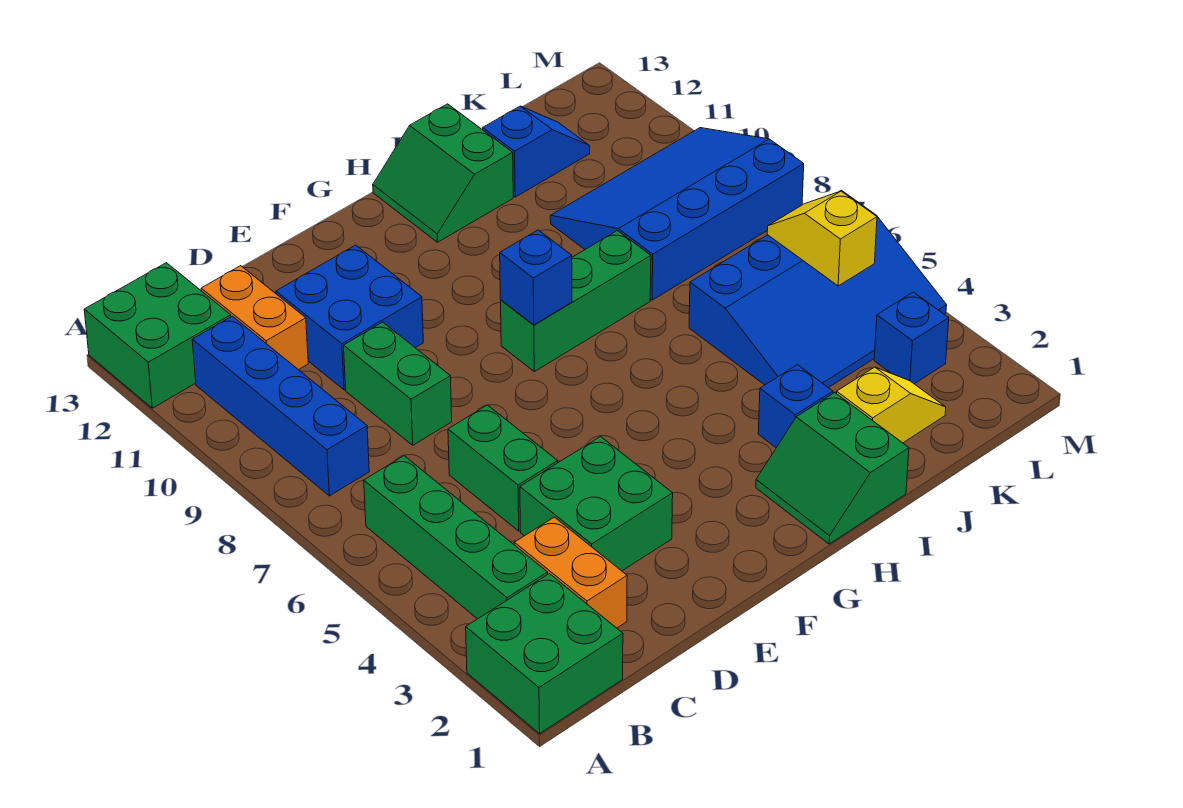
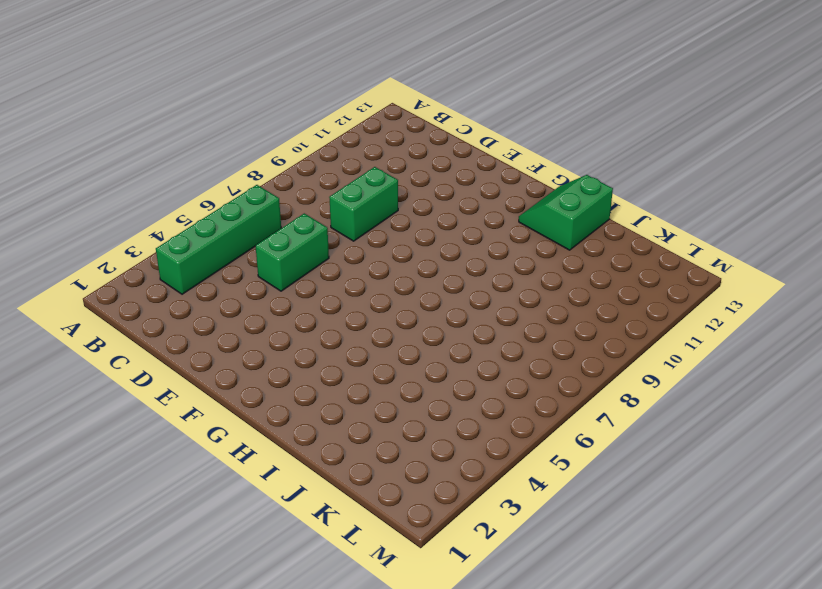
none -> green 2x2 brick [466,574,623,734]
none -> green 2x2 brick [84,263,231,408]
none -> blue 1x4 brick [192,316,369,496]

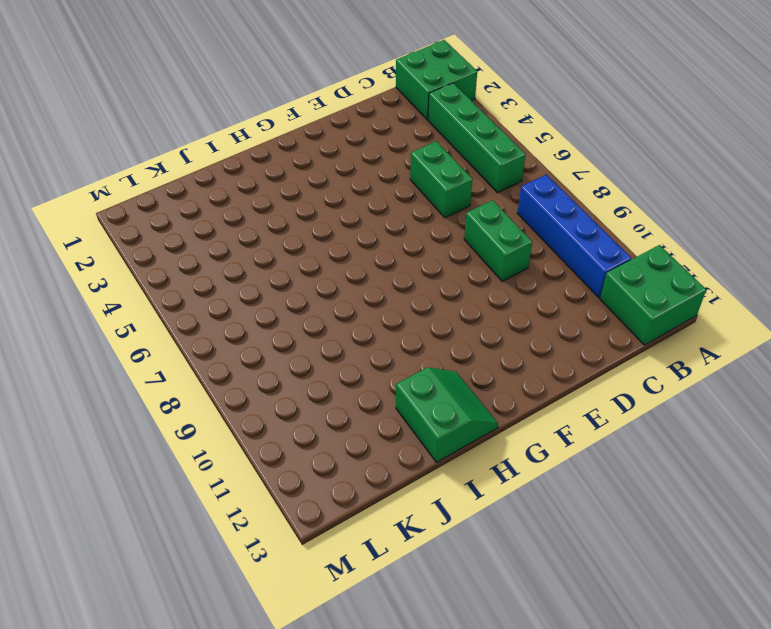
none -> orange 1x2 brick [514,517,627,628]
none -> orange 1x2 brick [201,266,308,370]
none -> green 2x2 brick [520,437,673,571]

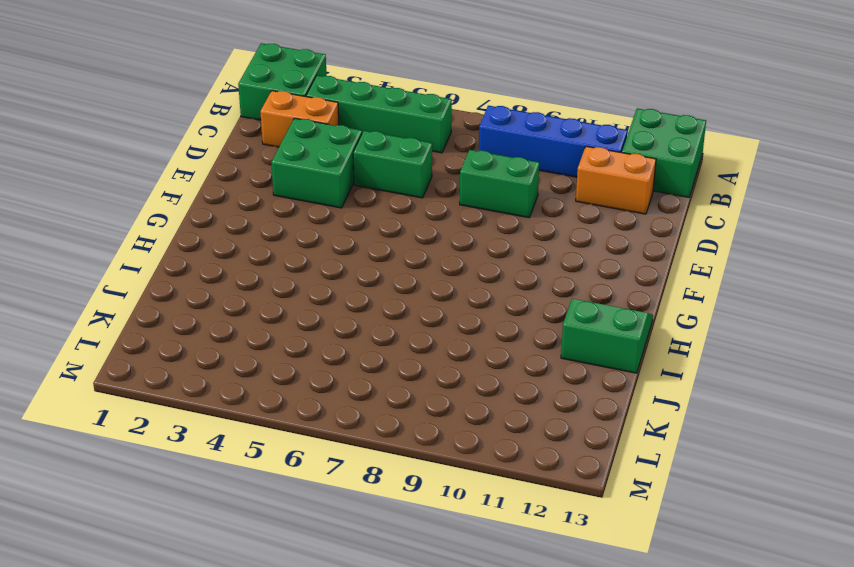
none -> blue 2x2 brick [276,245,423,390]
none -> green 1x3 brick [501,231,651,372]
none -> green 2x2 slope [756,392,909,544]

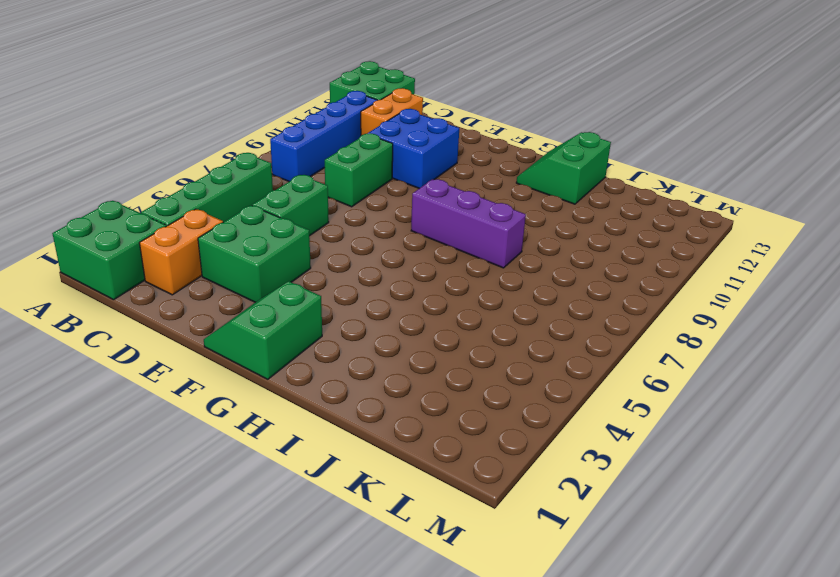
green 2x2 slope [204,281,322,379] -> green 2x2 slope moved to [756,392,909,544]
purple 1x3 brick [411,179,526,268] -> green 1x3 brick [501,231,651,372]
none -> blue 1x1 brick [758,365,833,448]
none -> yellow 1x2 slope [837,367,946,443]
none -> blue 3x4 slope [689,190,947,388]

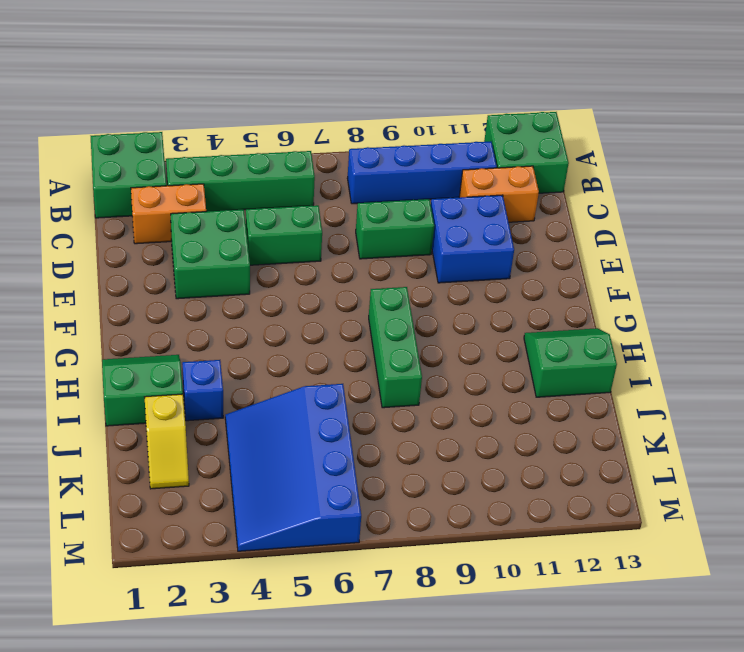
none -> blue 3x4 slope [550,128,804,300]
none -> blue 1x2 slope [482,106,590,197]
none -> blue 1x1 brick [874,292,949,384]

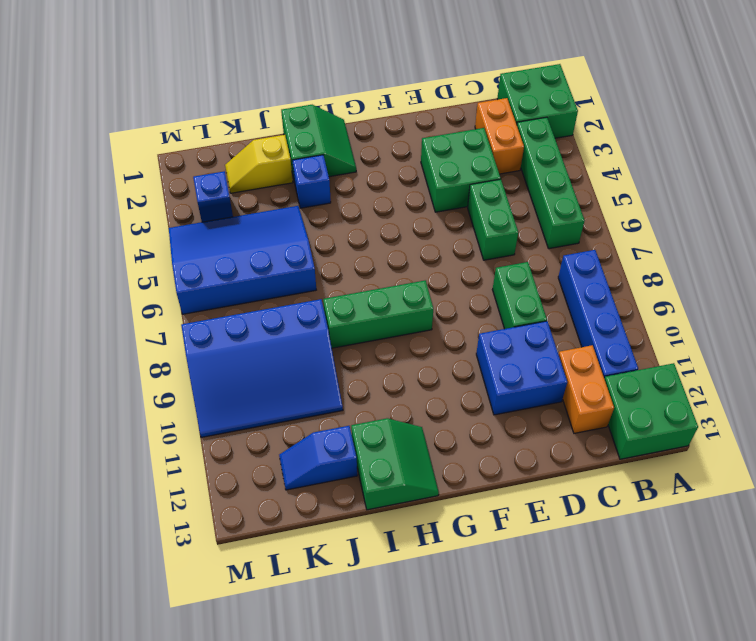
none -> blue 1x1 brick [500,230,572,325]
none -> yellow 1x2 slope [767,191,877,286]

